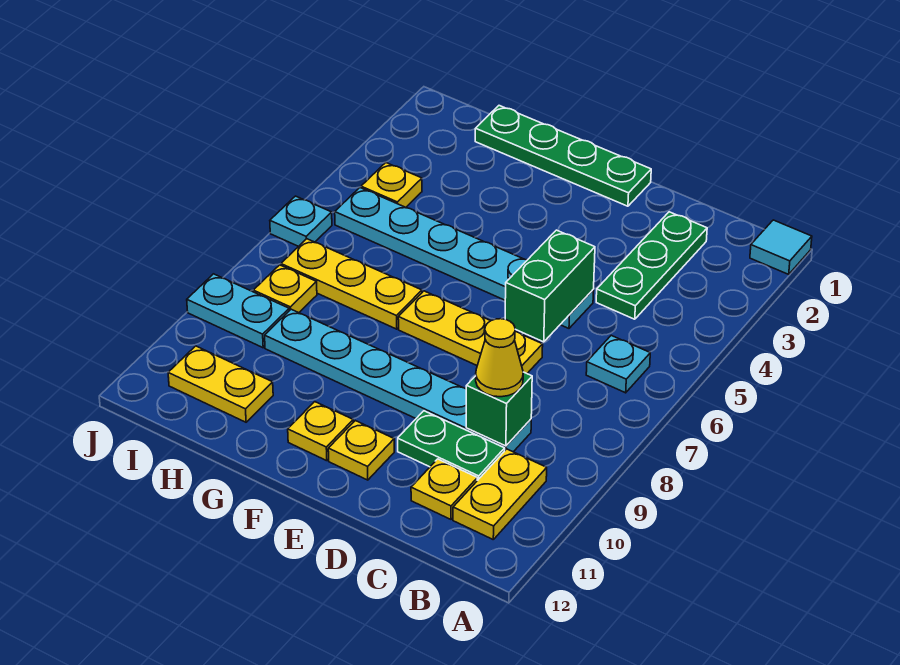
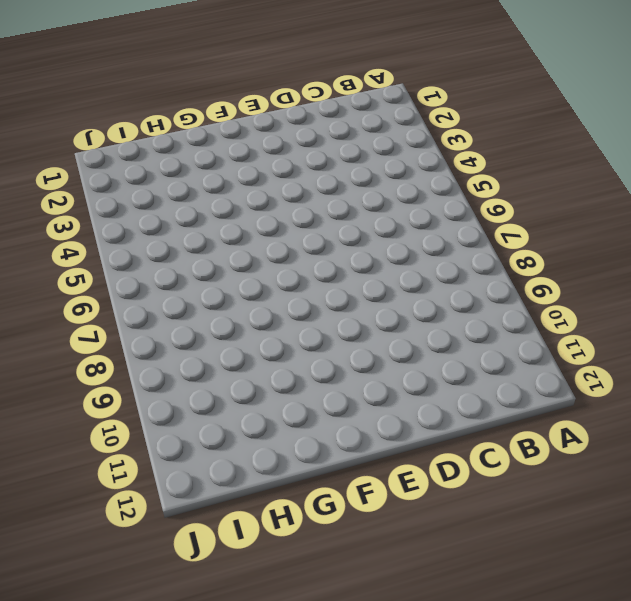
none -> cyan 1x1 tile [750,220,812,274]
none -> cyan 1x1 plate [586,335,650,393]
none -> yellow 1x2 plate [453,449,547,539]

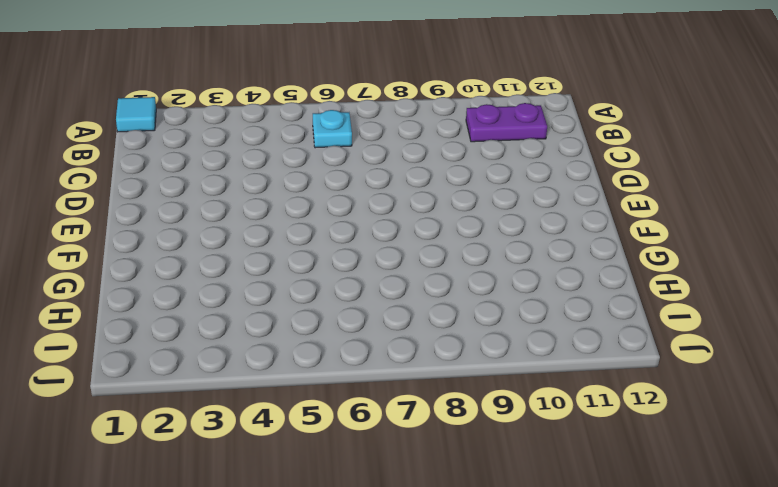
purple 1x2 plate [466,103,547,142] -> yellow 1x2 plate [453,449,547,539]
none -> green 1x3 plate [596,212,707,319]
none -> cyan 1x6 plate [265,309,531,452]
none -> green 1x2 plate [398,411,505,481]

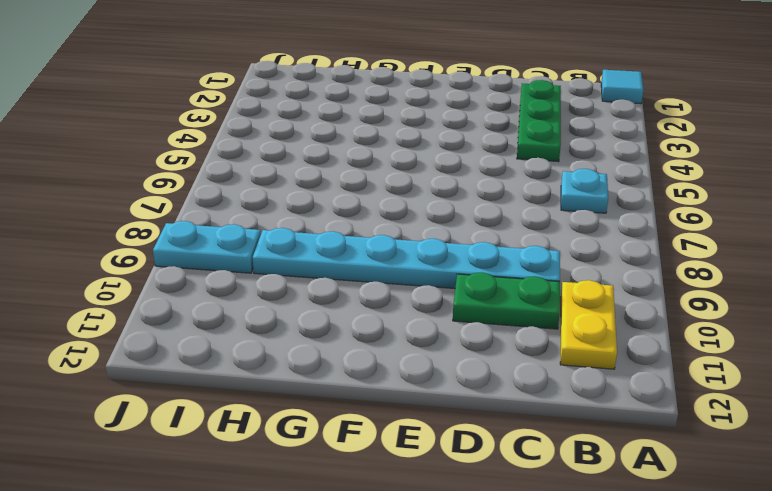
none -> yellow 1x1 plate [411,459,477,519]
none -> cyan 1x6 plate [335,188,594,328]
none -> yellow 1x3 plate [398,291,543,373]

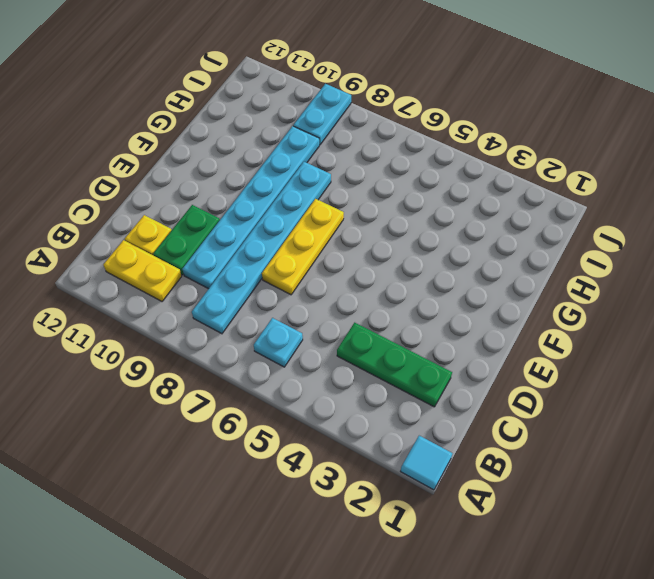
cyan 1x6 plate [192,162,331,334] -> cyan 1x6 plate moved to [335,188,594,328]
none -> green 1x4 plate [475,106,651,206]
none -> yellow 1x1 plate [328,421,394,480]
none -> yellow 1x1 plate [288,402,353,461]

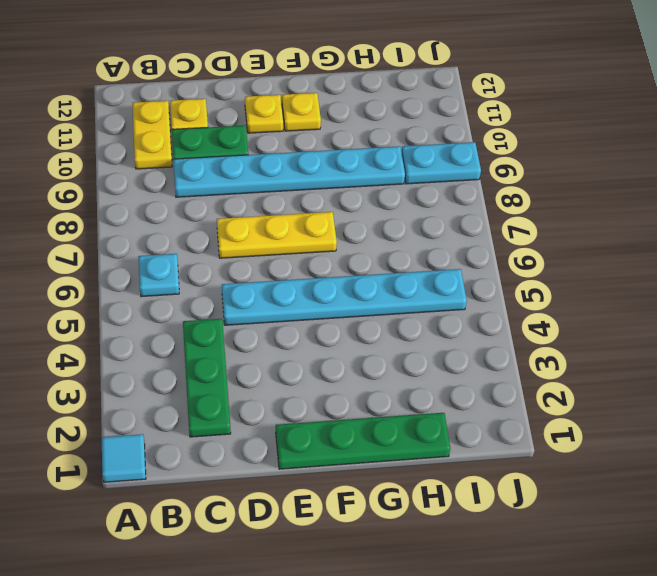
none -> yellow 1x3 plate [281,239,422,329]
none -> yellow 1x2 plate [168,346,273,422]
none -> yellow 1x1 plate [361,163,422,208]

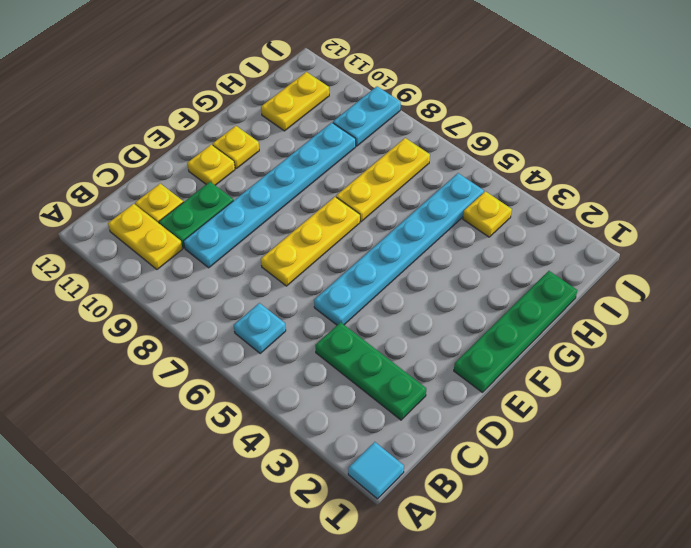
none -> yellow 1x1 plate [253,265,317,313]
none -> cyan 1x1 plate [270,196,332,246]
none -> green 1x1 brick [466,372,532,446]

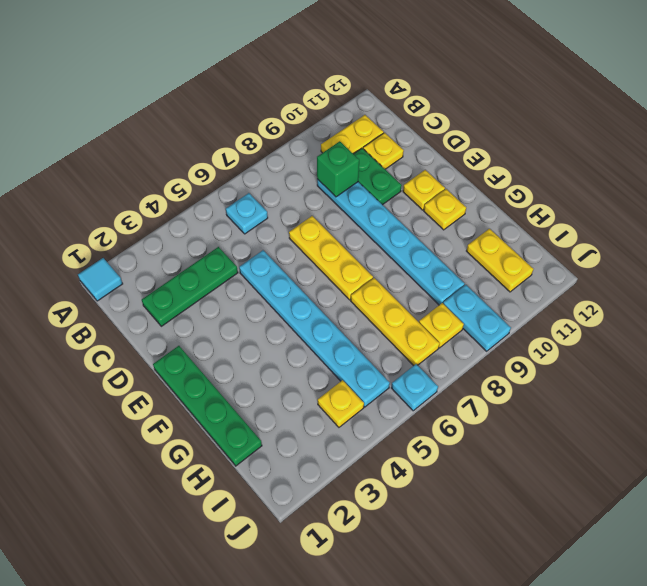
none -> green 1x2 brick [505,230,595,342]
none -> yellow 1x1 cone [476,319,523,397]

